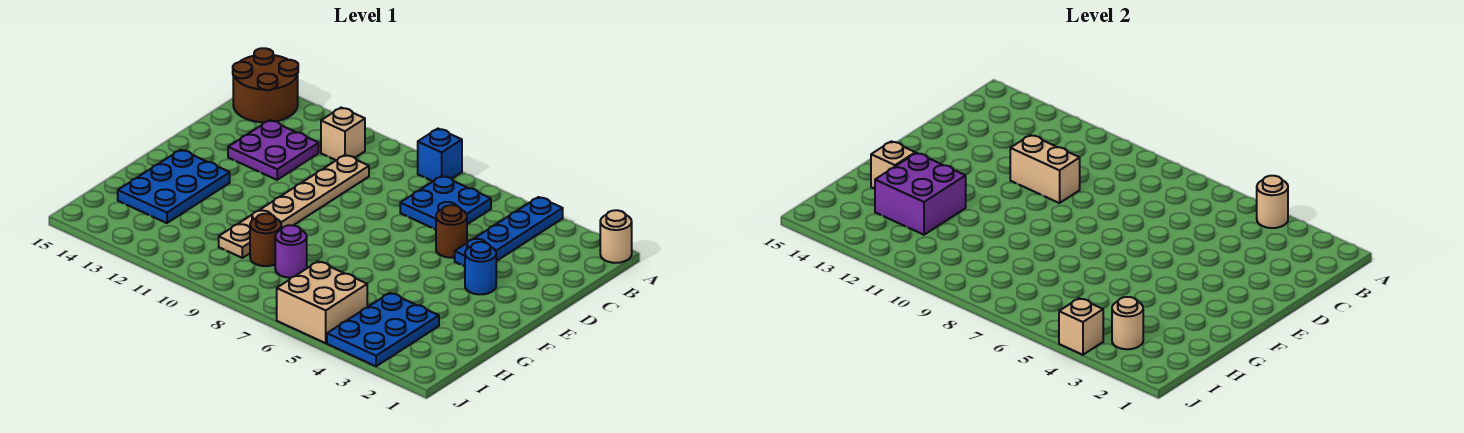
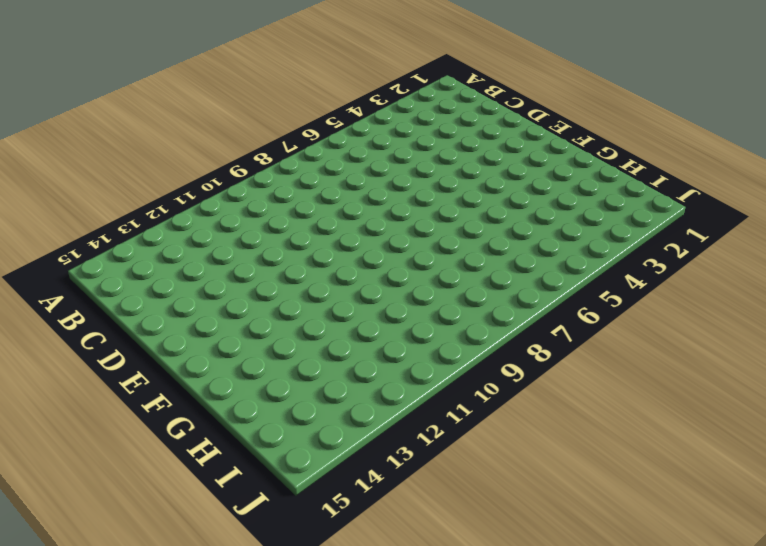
none -> tan 1x1 round brick [600,210,632,263]
none -> blue 1x4 plate [455,197,563,266]
none -> blue 1x1 brick [418,129,462,181]

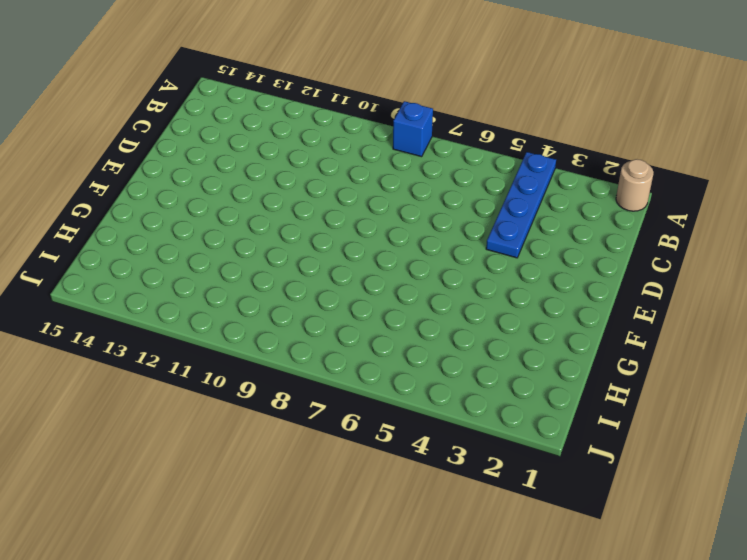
none -> brown 2x2 round brick [233,48,298,122]
none -> blue 2x2 plate [400,176,491,229]
none -> tan 1x1 brick [321,108,365,160]

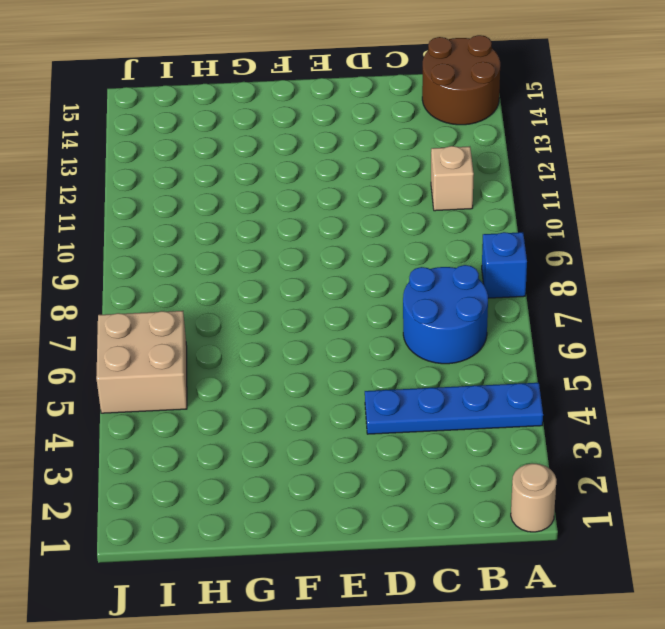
blue 2x2 round brick [403,265,488,364] -> blue 2x2 plate [400,176,491,229]
none -> tan 1x6 plate [219,155,369,258]
none -> purple 2x2 plate [228,120,319,180]
none -> brown 1x1 round brick [436,205,467,258]

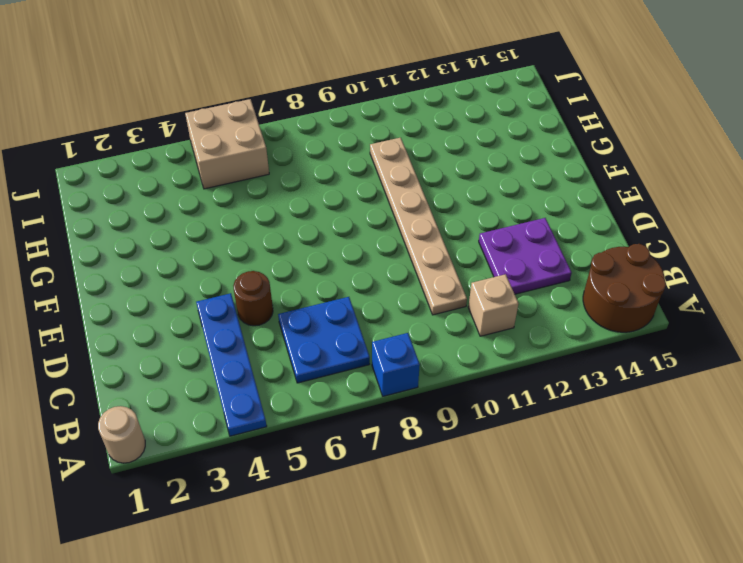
none -> blue 1x1 round brick [465,242,496,294]
none -> blue 2x3 plate [118,150,230,223]
none -> blue 2x3 plate [327,293,439,366]

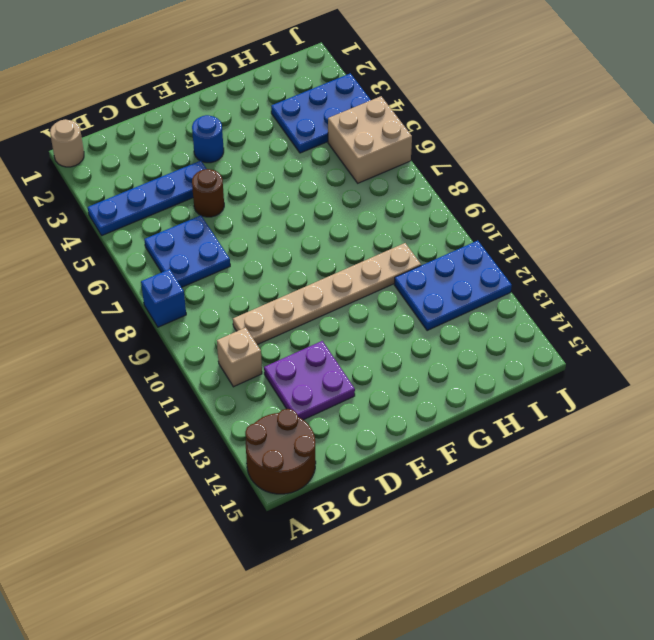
blue 2x3 plate [394,241,512,331] -> blue 2x3 plate moved to [118,150,230,223]
none -> purple 1x1 round brick [275,225,307,278]
none -> brown 1x1 round brick [250,214,281,266]
none -> tan 1x1 round brick [1257,176,1288,228]

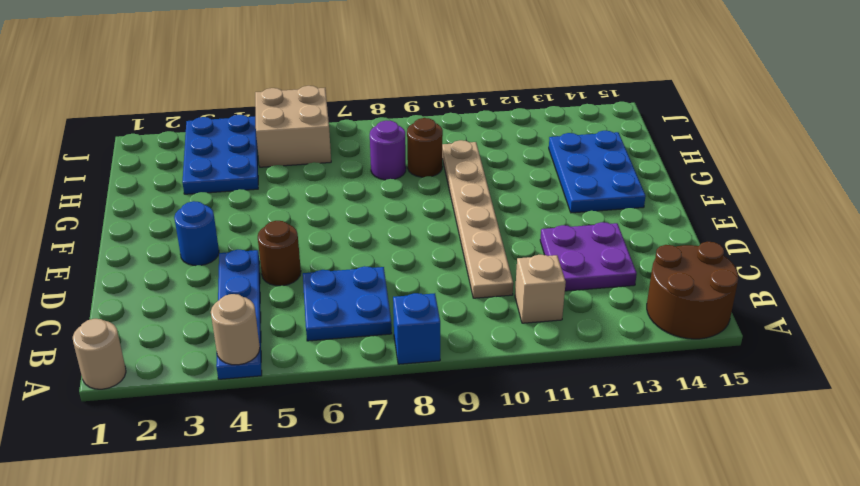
none -> tan 1x2 brick [1010,135,1080,203]
none -> purple 2x2 brick [875,153,966,235]
none -> tan 1x1 brick [871,141,915,189]

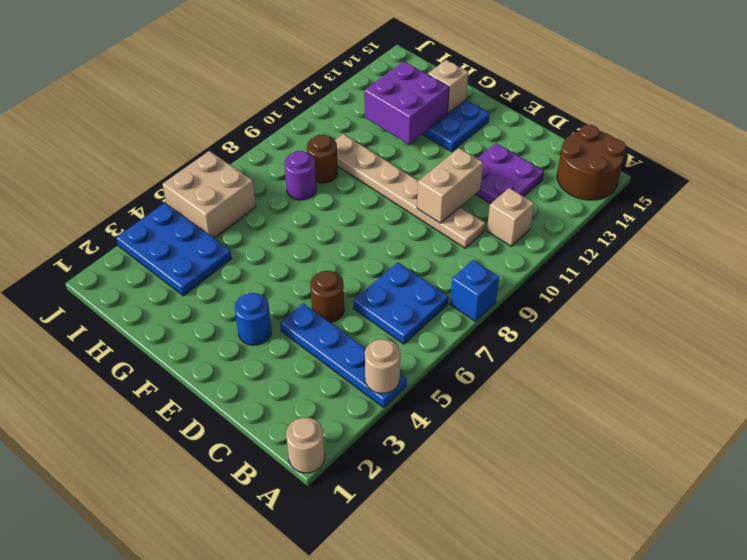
none -> tan 1x1 round brick [1112,297,1143,349]
none -> tan 1x1 brick [1059,298,1103,355]

